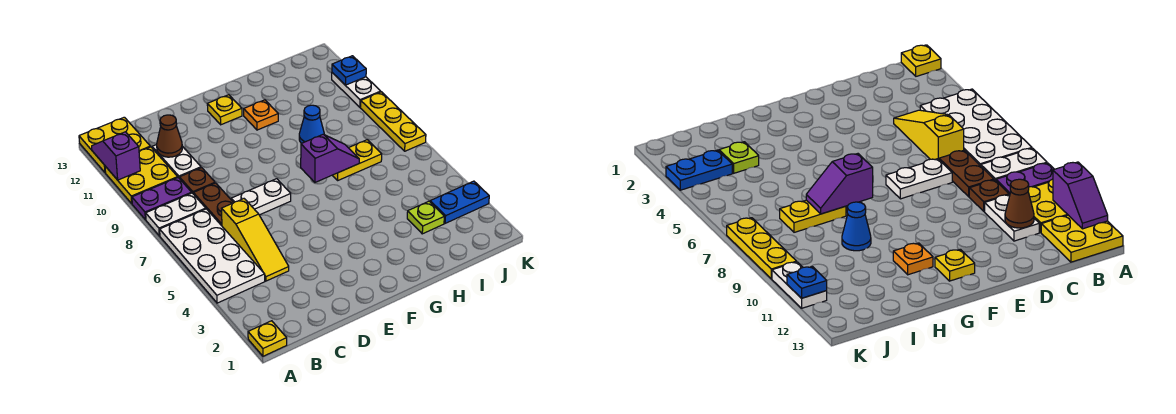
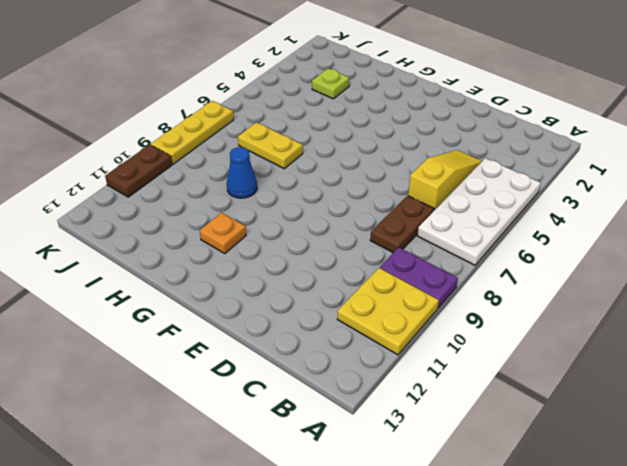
brown 1x2 plate [105,145,172,197] -> white 1x2 plate [332,73,381,107]
none -> yellow 1x1 plate [248,321,287,356]
none -> white 1x2 plate [146,193,206,236]
none -> yellow 2x2 plate [79,117,150,173]

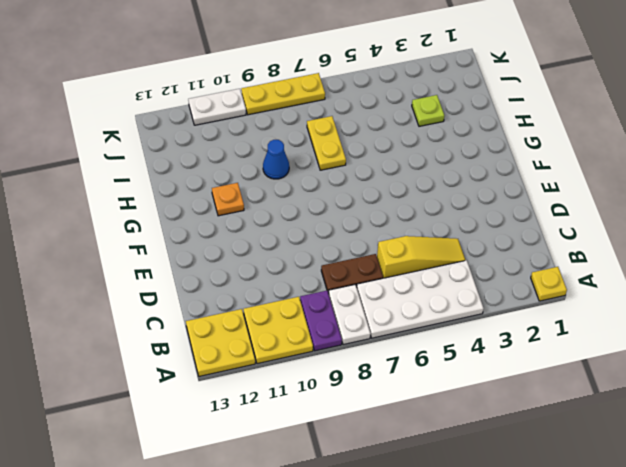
none -> brown 1x1 plate [179,168,215,193]
none -> white 1x2 plate [152,145,201,178]
none -> white 1x2 plate [231,179,291,215]

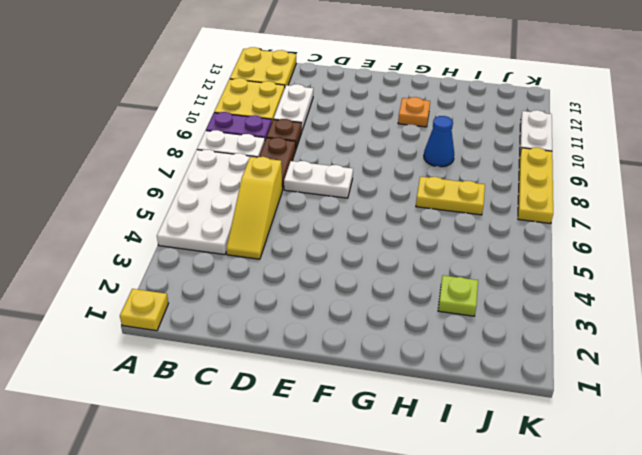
none -> yellow 1x1 plate [207,95,242,125]
none -> blue 1x2 plate [430,181,489,223]
none -> purple 1x2 slope [92,132,140,180]

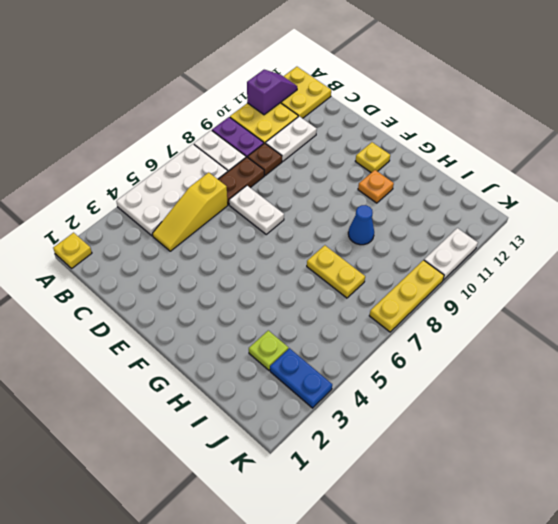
none -> brown 1x1 cone [157,115,182,157]
none -> purple 1x2 slope [301,134,359,182]
none -> blue 1x1 plate [332,56,366,85]

